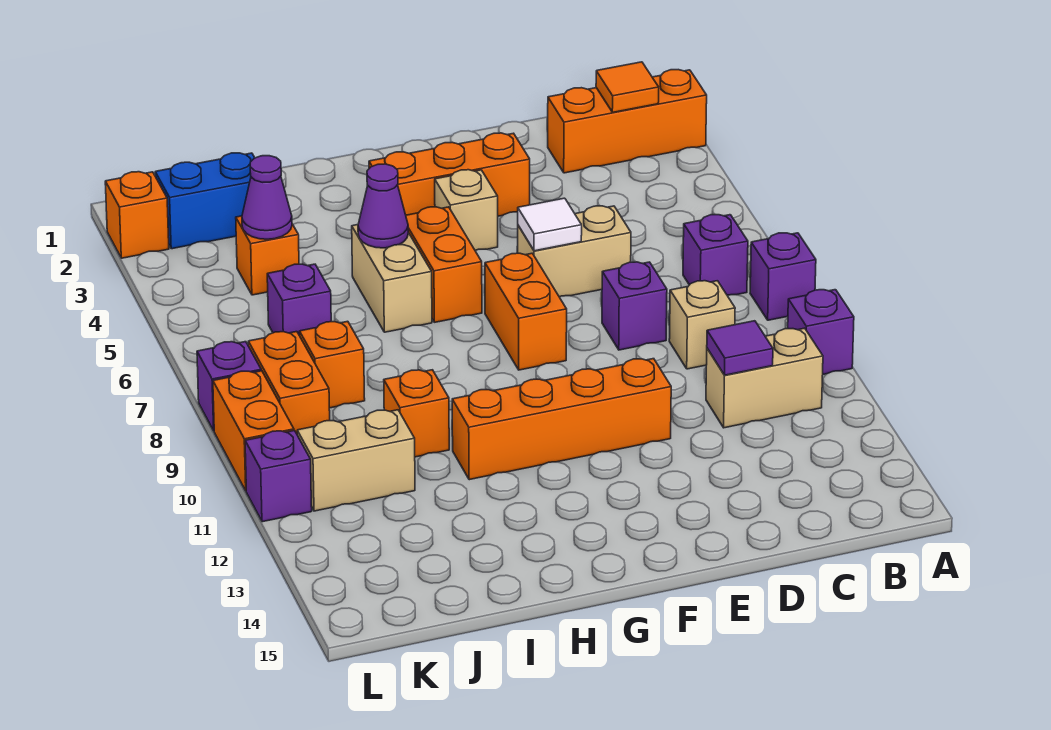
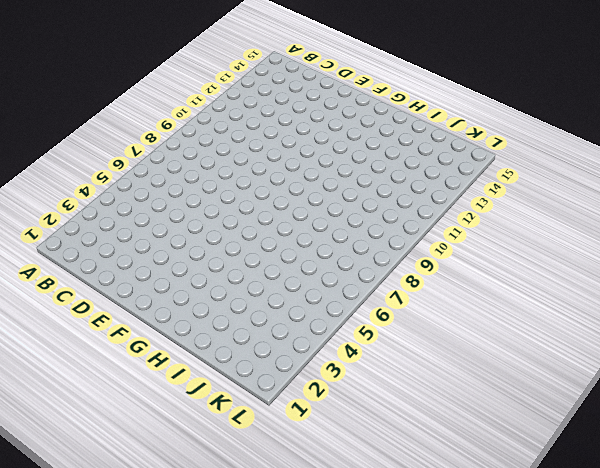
none -> orange 1x3 brick [548,70,707,173]
none -> purple 1x1 brick [750,233,816,320]
none -> purple 1x1 brick [788,290,854,374]
none -> purple 1x1 brick [683,215,748,295]

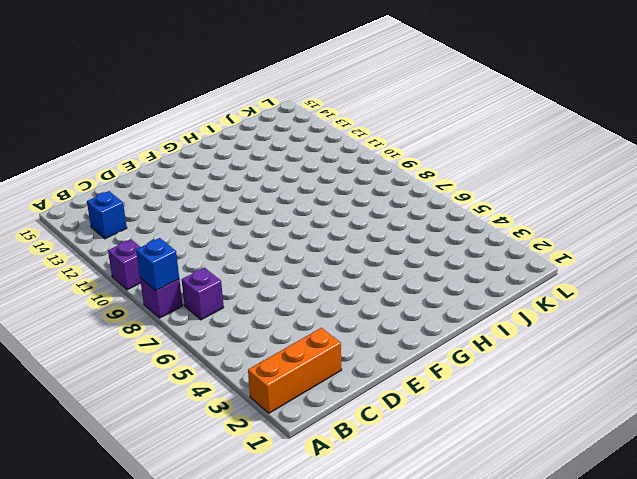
blue 1x1 brick [136,238,179,291] -> none
blue 1x1 brick [87,191,127,239] -> none
none -> tan 1x2 brick [706,328,823,428]
none -> tan 1x1 brick [669,281,735,369]
none -> tan 1x2 brick [518,206,631,297]
none -> purple 1x1 brick [602,262,667,350]

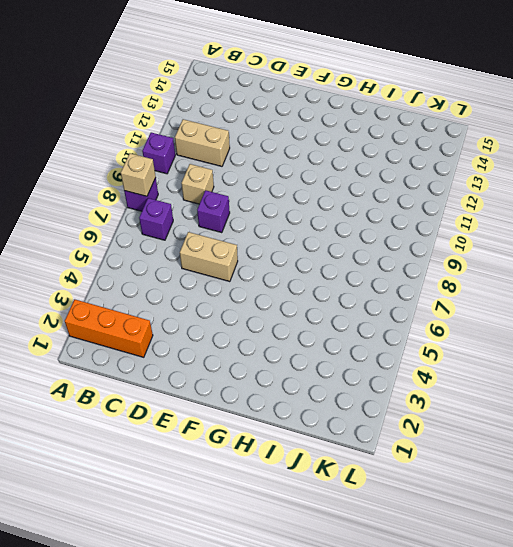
tan 1x1 brick [121,153,156,196] -> tan 1x1 brick moved to [435,170,498,250]
none -> orange 1x3 brick [369,133,530,216]
none -> orange 1x4 brick [452,359,671,480]
none -> orange 1x2 brick [485,253,567,370]
none -> orange 1x2 brick [406,207,482,322]

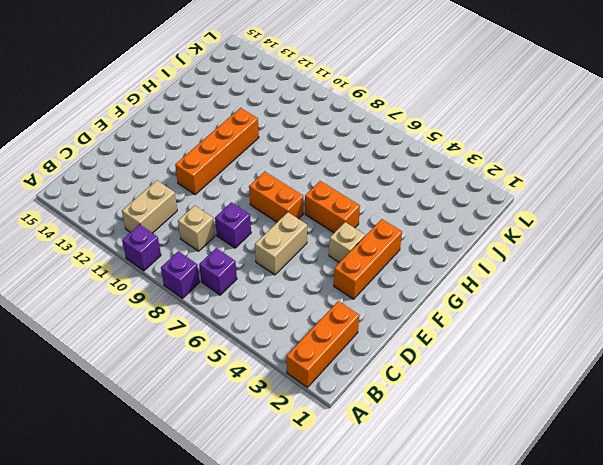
none -> tan 1x2 brick [352,225,432,332]
none -> orange 1x1 brick [384,370,449,457]
none -> blue 1x2 brick [155,153,255,249]
none -> orange 1x1 brick [236,216,299,295]

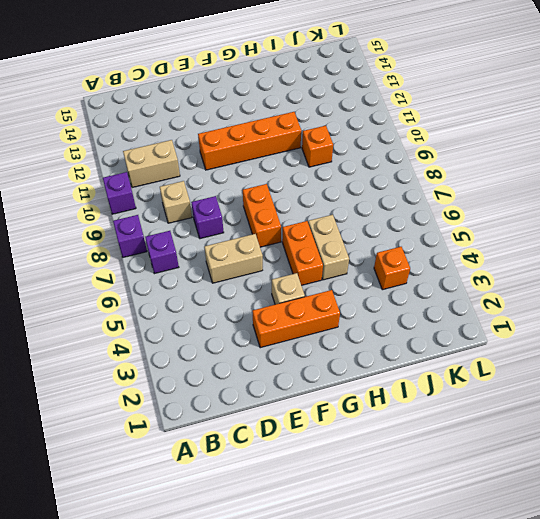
none -> orange 1x3 brick [548,70,707,173]
none -> blue 1x2 brick [155,153,255,249]
none -> purple 1x1 brick [267,264,331,336]
none -> orange 1x1 brick [299,321,365,408]

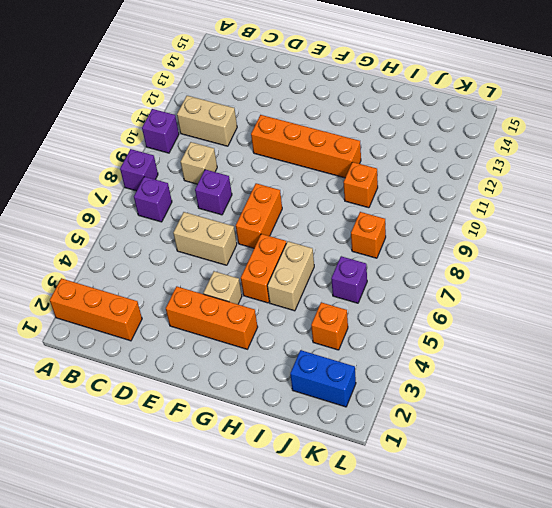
none -> tan 1x2 brick [297,410,415,511]
none -> orange 1x2 brick [248,332,330,434]
none -> orange 1x1 brick [105,172,169,258]
none -> purple 1x1 brick [197,342,261,431]

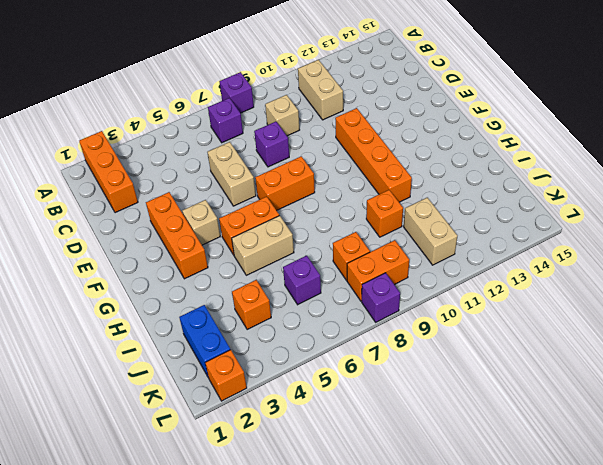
none -> purple 1x1 brick [788,290,854,374]
none -> orange 1x2 brick [213,371,294,491]
none -> purple 1x1 brick [245,431,312,522]
none -> orange 1x1 tile [596,62,659,112]

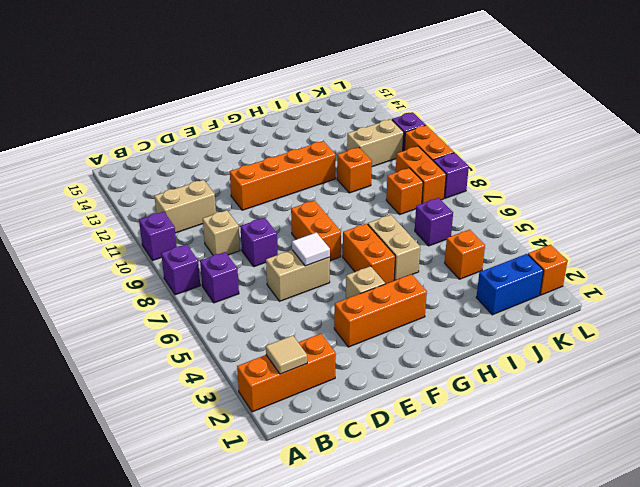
tan 1x1 tile [266,335,307,374] -> orange 1x1 tile [596,62,659,112]
none -> purple 1x1 tile [707,321,773,375]
none -> purple 1x1 cone [358,164,408,248]
none -> purple 1x1 cone [242,156,292,239]

